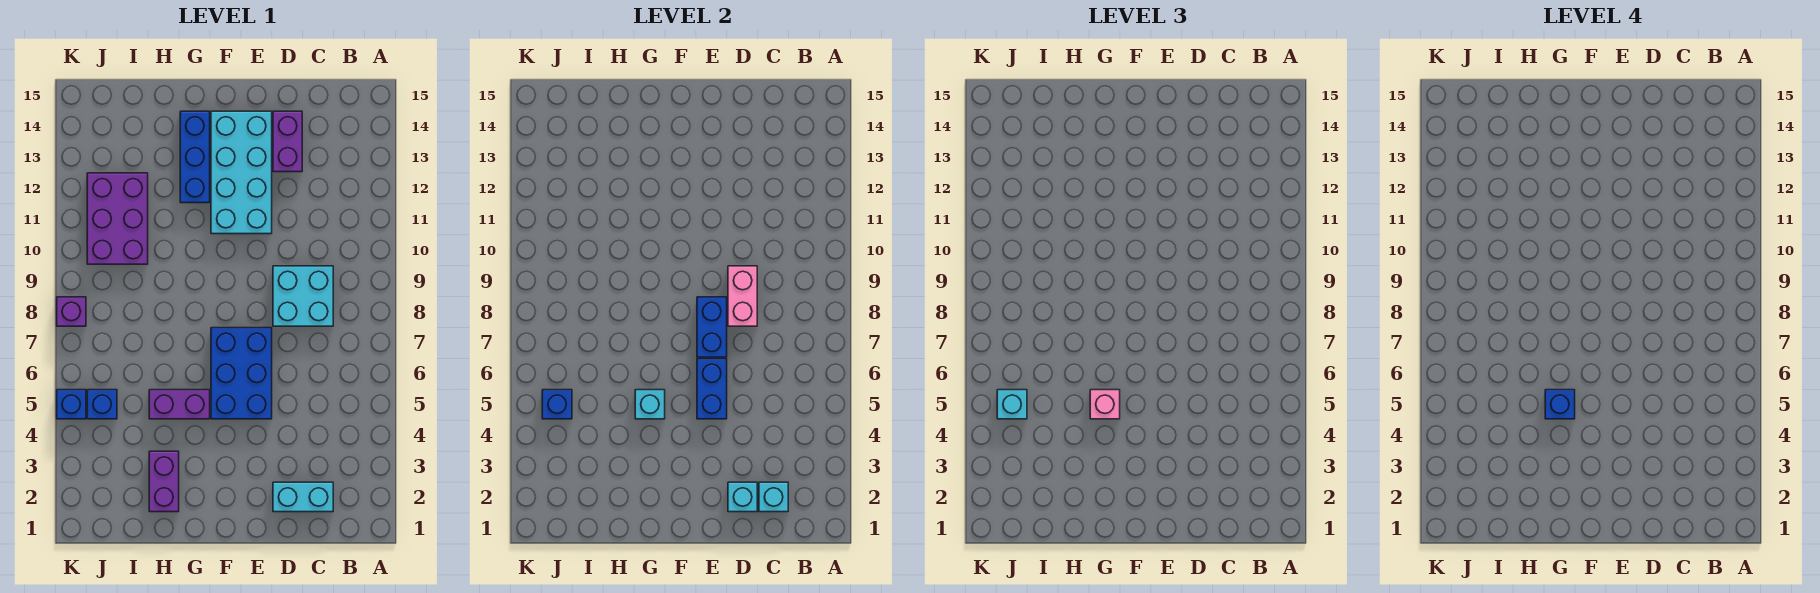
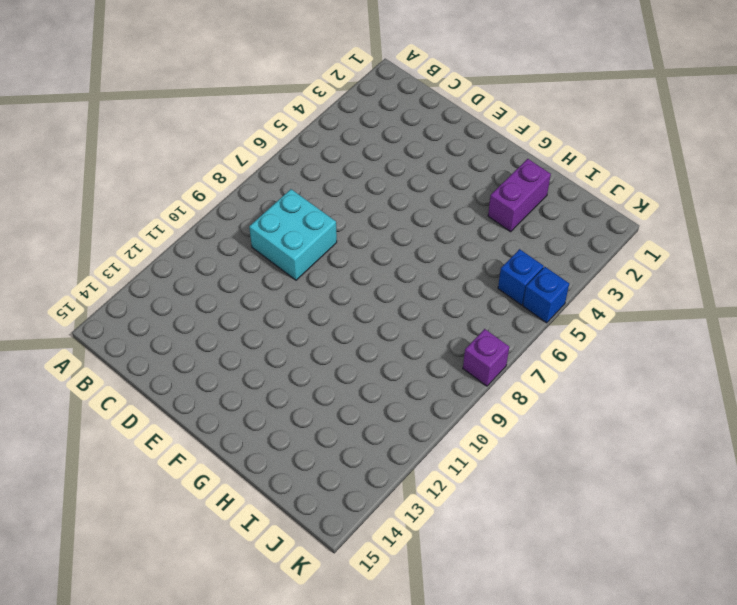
none -> cyan 1x2 brick [273,482,333,512]
none -> purple 1x2 brick [273,111,302,172]
none -> blue 2x3 brick [211,328,272,419]

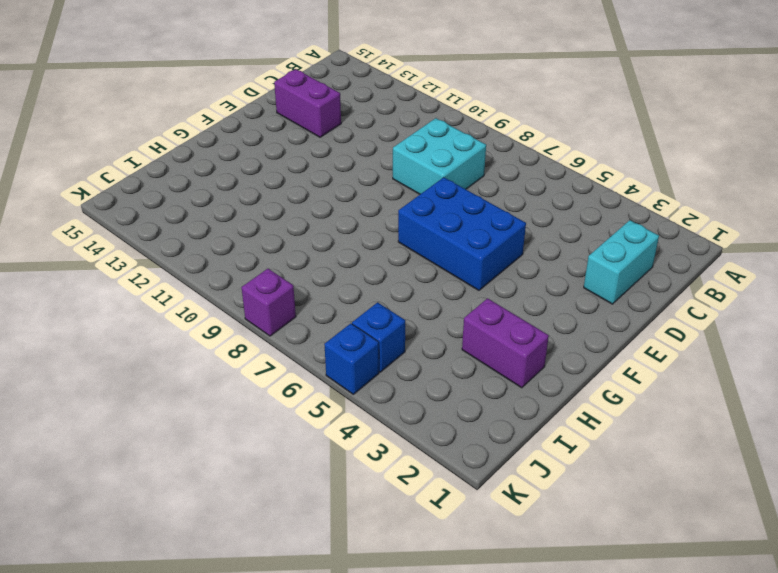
none -> cyan 2x4 brick [211,111,272,234]
none -> purple 1x2 brick [149,390,210,419]
none -> blue 1x3 brick [180,111,210,203]

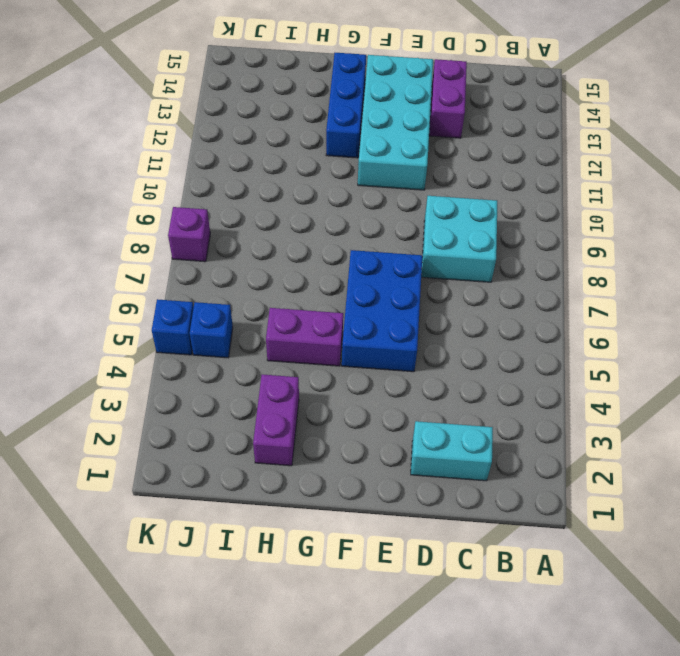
none -> purple 2x3 brick [87,173,148,264]
none -> cyan 1x1 brick [759,482,788,512]
none -> cyan 1x1 brick [728,482,757,512]

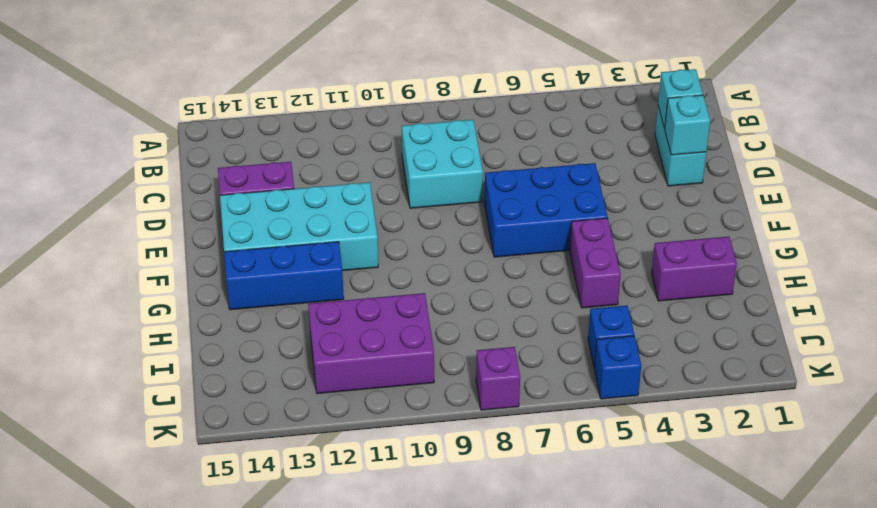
none -> pink 1x2 brick [728,266,757,326]
none -> blue 1x2 brick [697,359,727,419]
none -> blue 1x2 brick [697,297,727,357]

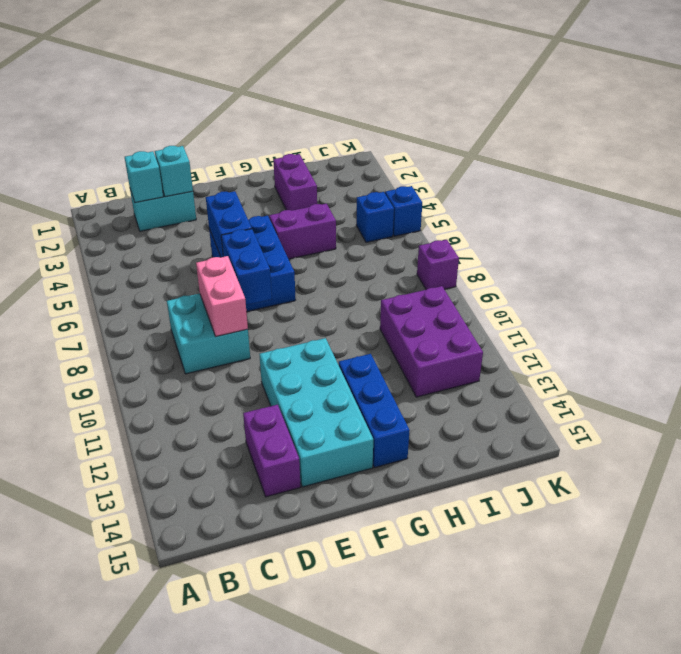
none -> cyan 1x1 brick [635,390,665,419]
none -> blue 1x1 brick [542,390,572,419]
none -> pink 1x1 brick [1090,390,1120,419]

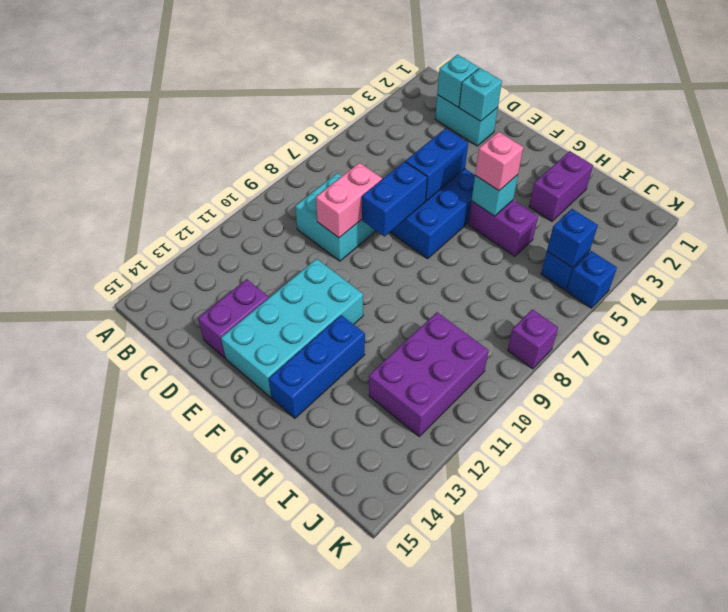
none -> cyan 1x1 brick [997,390,1027,419]
none -> blue 1x1 brick [1545,390,1575,419]

